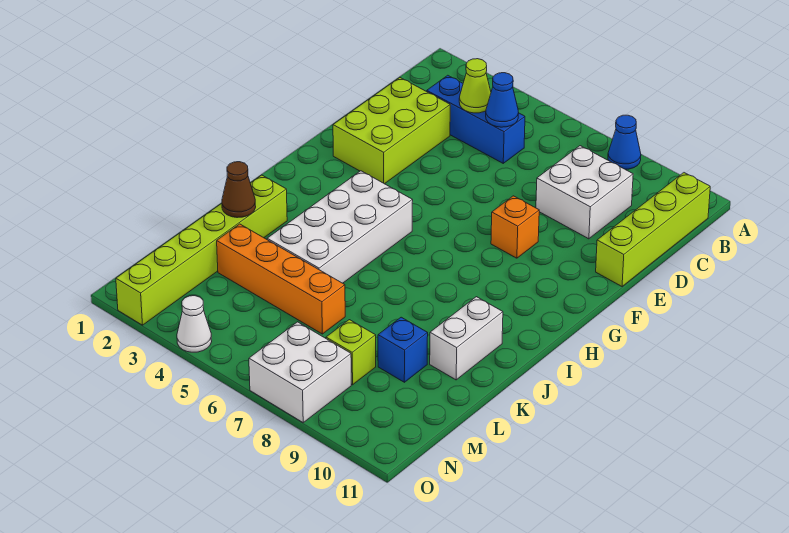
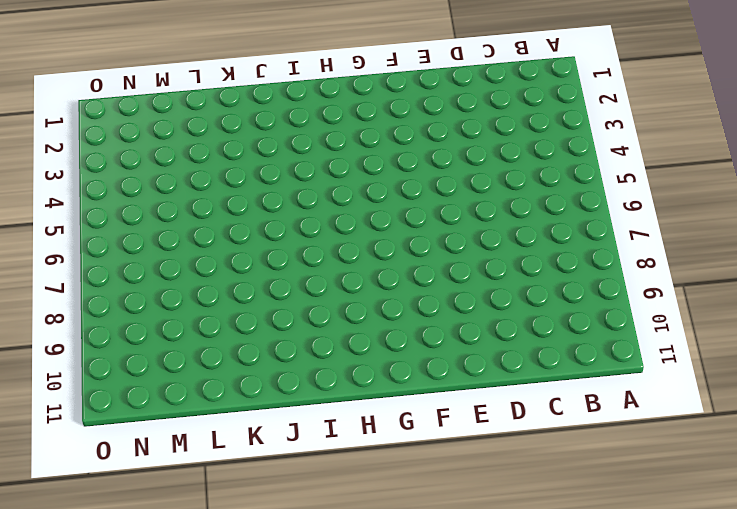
none -> blue 1x1 cone [608,115,641,169]
none -> lime 1x4 brick [596,173,710,286]
none -> blue 1x3 brick [427,75,525,163]

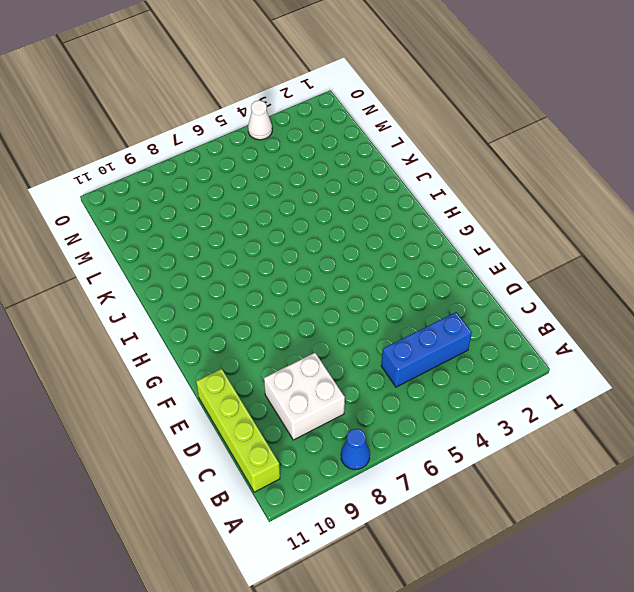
none -> lime 2x3 brick [333,78,450,184]
none -> orange 1x1 brick [491,196,539,258]
none -> white 2x4 brick [267,171,413,283]

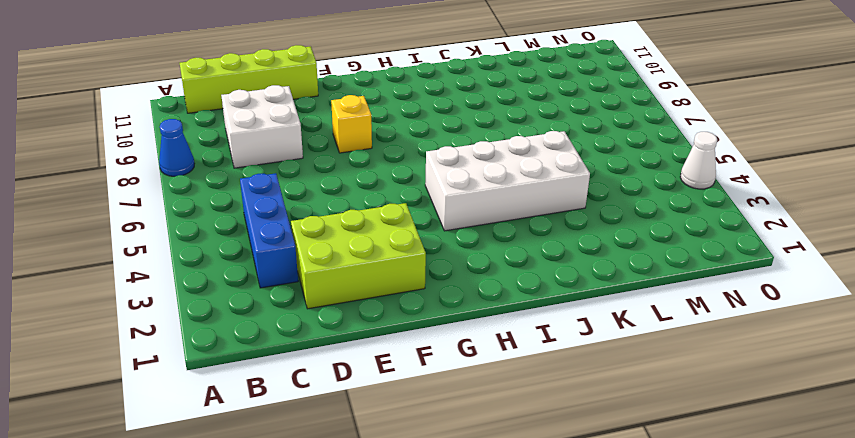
yellow 1x1 brick [331,95,372,153] -> orange 1x1 brick [491,196,539,258]
none -> lime 1x6 brick [116,175,287,325]
none -> white 1x2 brick [430,297,503,380]
none -> orange 1x4 brick [217,224,345,334]

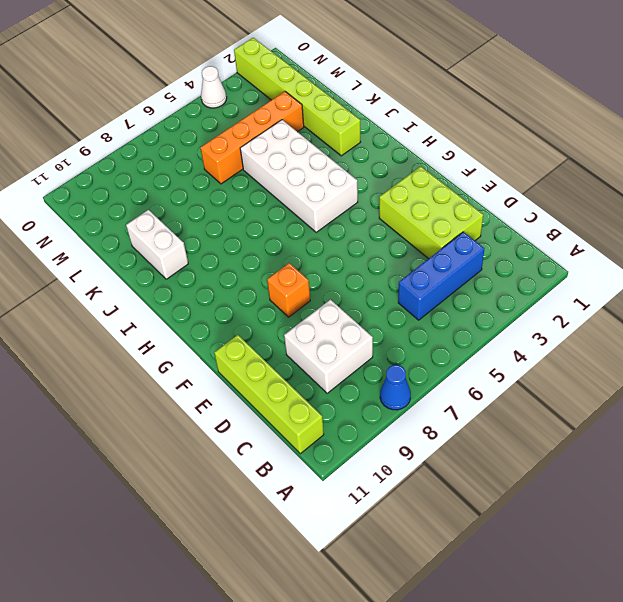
none -> blue 1x1 brick [378,317,428,382]
none -> lime 1x1 brick [326,320,376,385]
none -> white 2x2 brick [249,322,351,422]

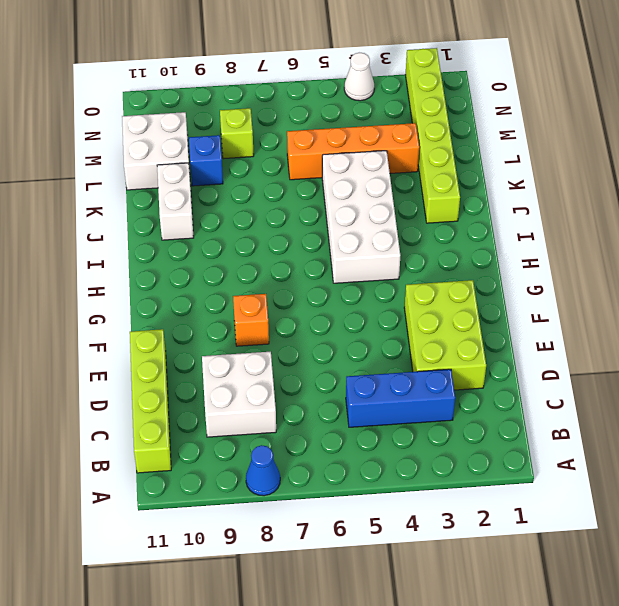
white 2x2 brick [122,112,190,190] -> white 2x2 brick moved to [249,322,351,422]
none -> lime 1x1 cone [459,59,491,113]
none -> blue 1x1 cone [486,73,519,127]
none -> brown 1x1 cone [222,162,256,218]

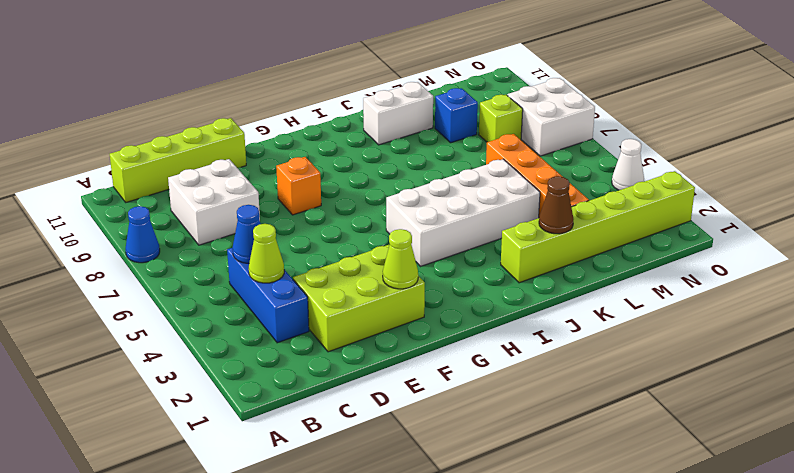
lime 1x1 cone [383,229,418,289] -> none

